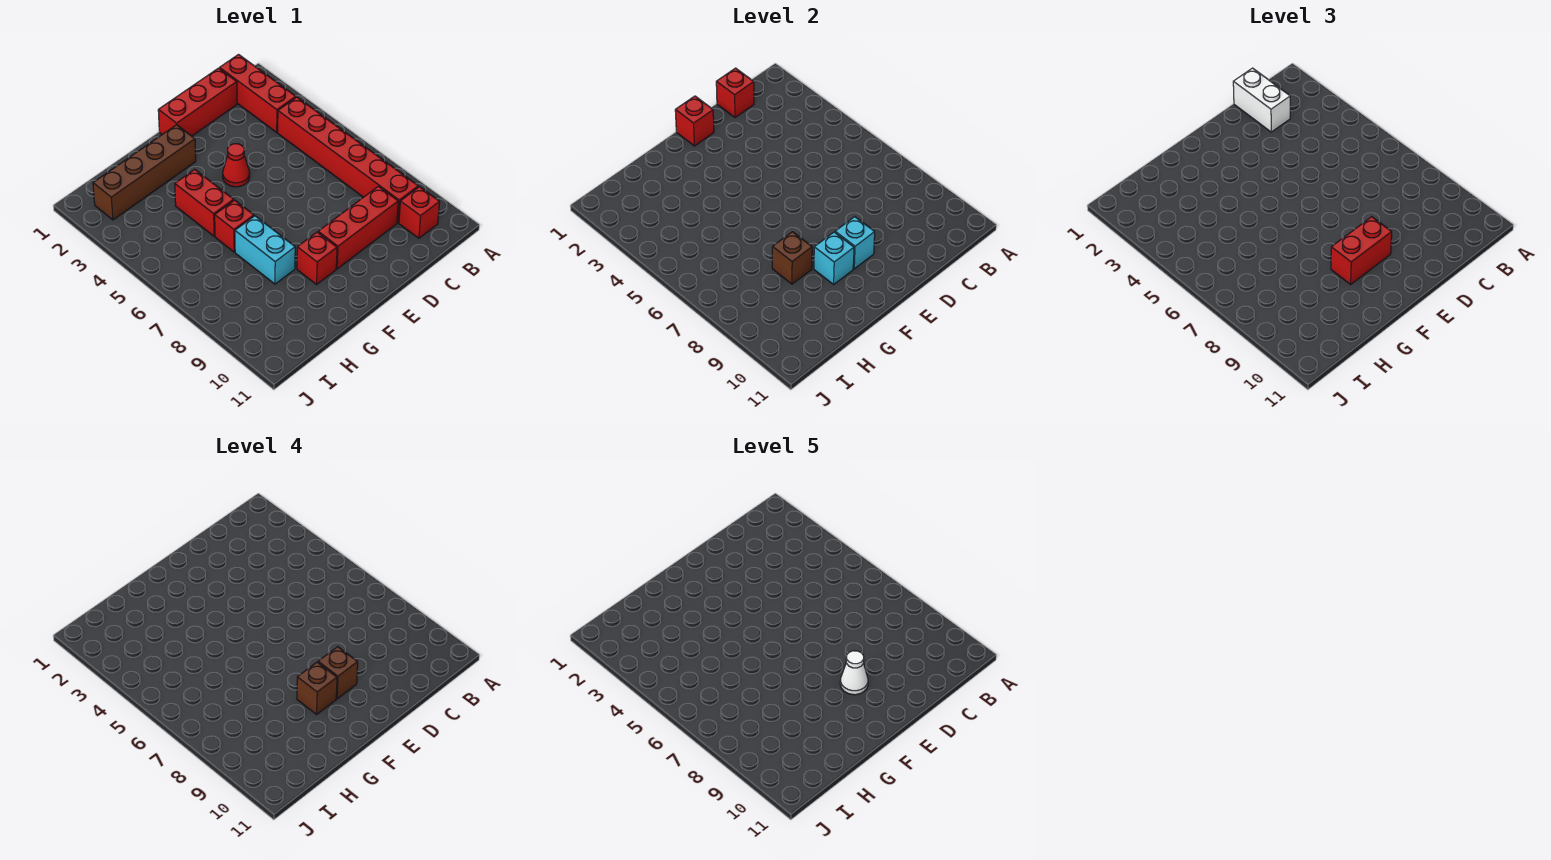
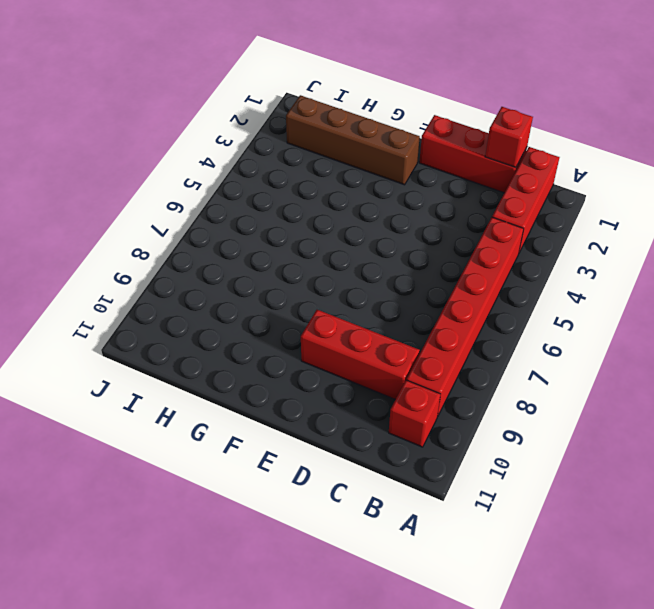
none -> red 1x1 cone [223,144,250,187]
none -> red 1x1 brick [297,232,337,284]
none -> red 1x2 brick [175,169,234,236]

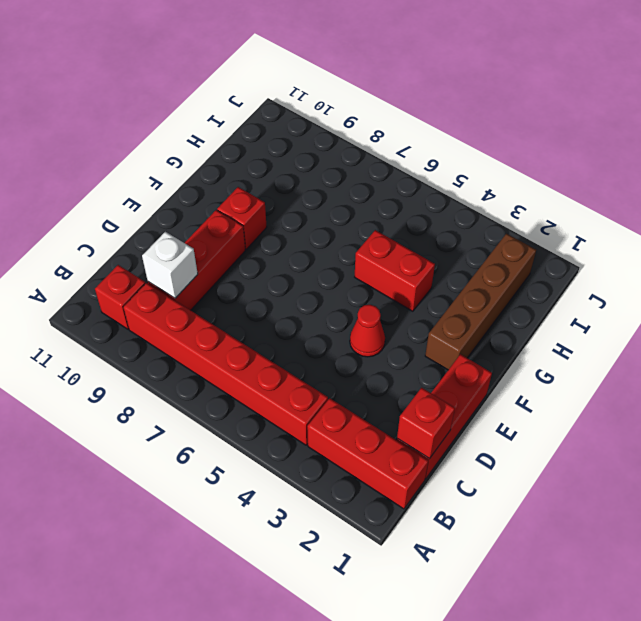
white 1x1 brick [142,232,198,298] -> none
none -> red 1x1 brick [215,200,254,252]
none -> cyan 1x2 brick [235,216,295,284]
none -> red 1x1 brick [675,96,714,146]

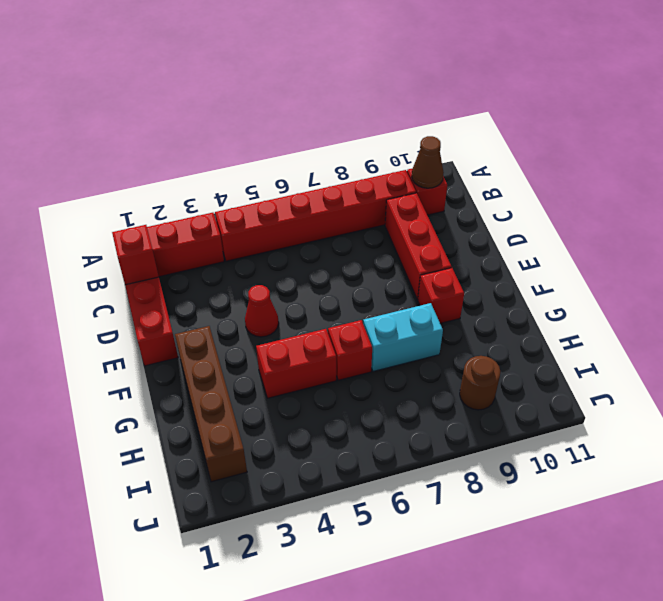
brown 1x1 cone [412,136,444,188] -> none
brown 1x1 round brick [460,356,500,410] -> none
none -> red 1x1 brick [675,96,714,146]
none -> cyan 1x1 brick [835,217,875,269]
none -> cyan 1x1 brick [814,232,854,284]

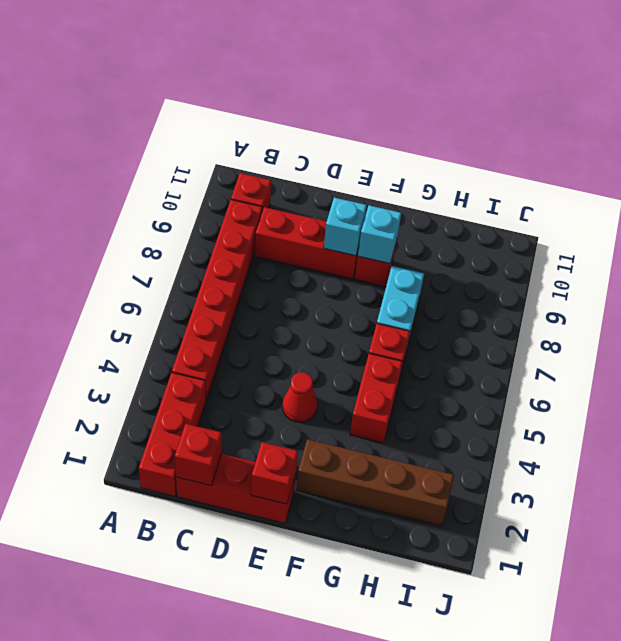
none -> brown 1x1 brick [772,232,812,284]
none -> white 1x2 brick [1233,68,1290,132]
none -> red 1x2 brick [1331,217,1392,284]

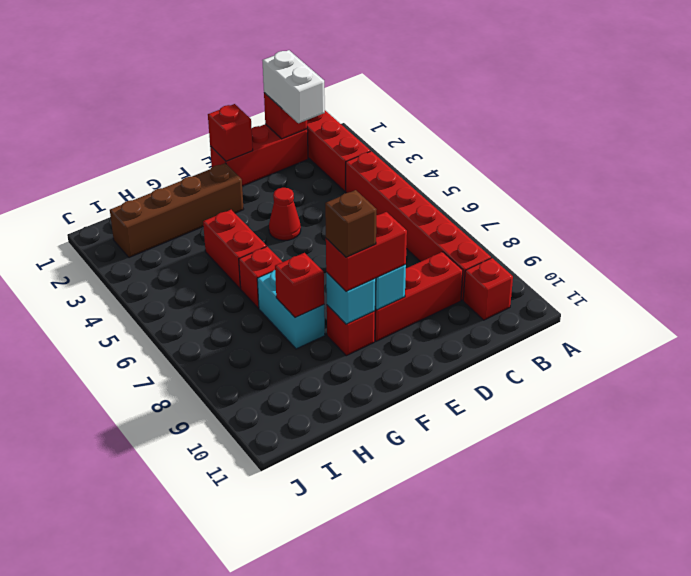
red 1x1 brick [275,253,324,318] -> brown 1x1 brick [772,232,812,284]
none -> brown 1x1 brick [318,647,358,699]
none -> white 1x1 cone [840,651,868,695]

